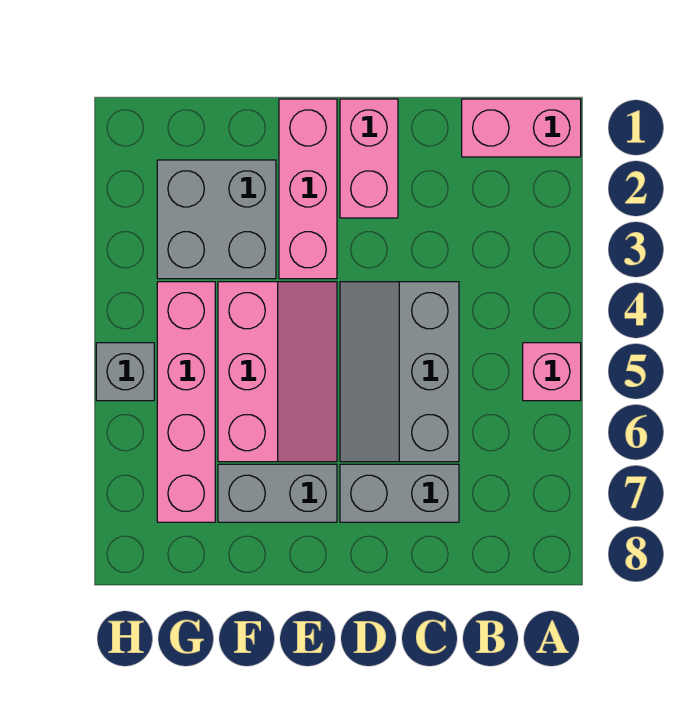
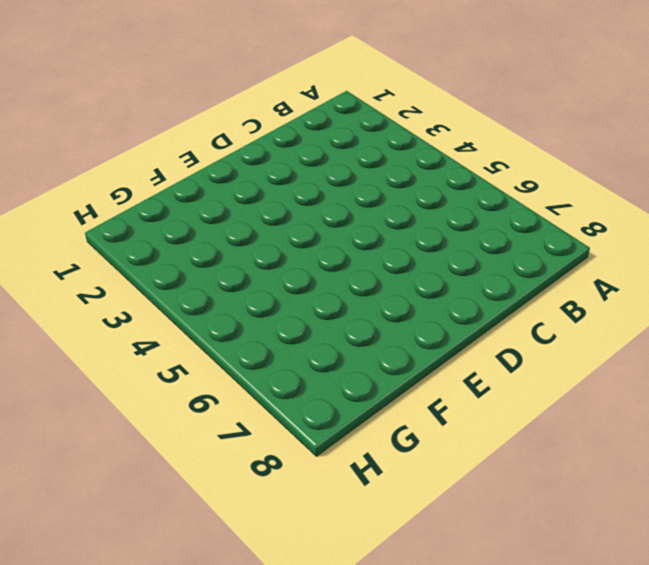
none -> pink 1x2 brick [462,99,581,157]
none -> pink 1x1 brick [523,343,581,401]

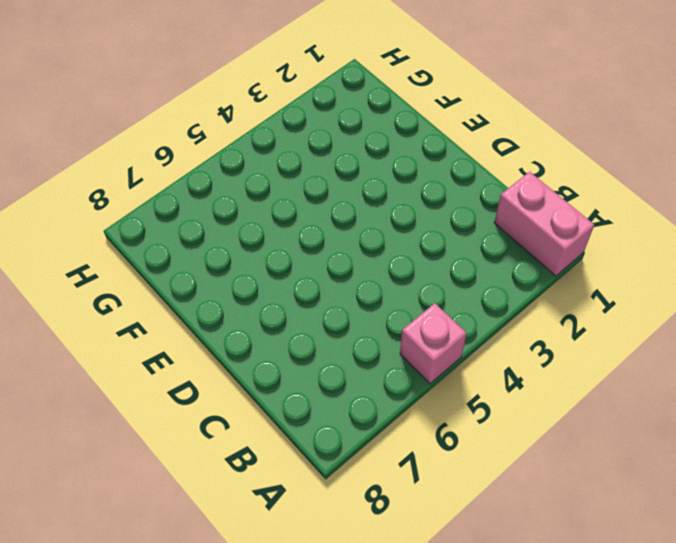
none -> grey 2x3 slope [340,282,459,462]
none -> grey 1x2 brick [340,464,459,522]

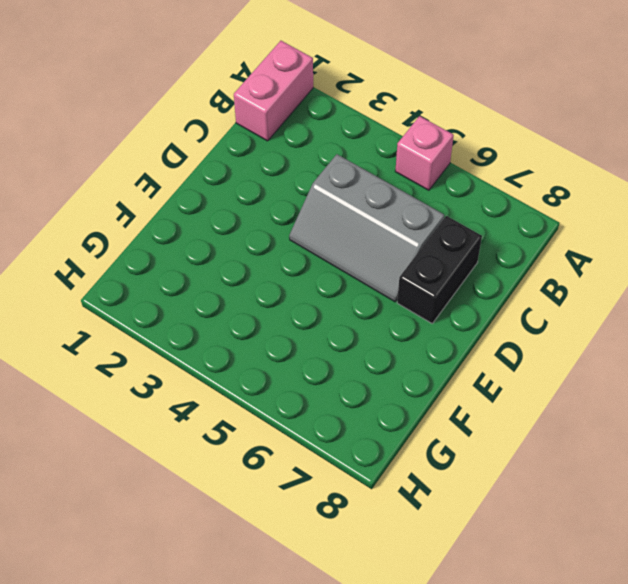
black 1x2 brick [397,216,482,323] -> grey 1x2 brick [340,464,459,522]
none -> pink 1x2 brick [340,99,398,218]
none -> pink 1x3 brick [279,99,337,279]

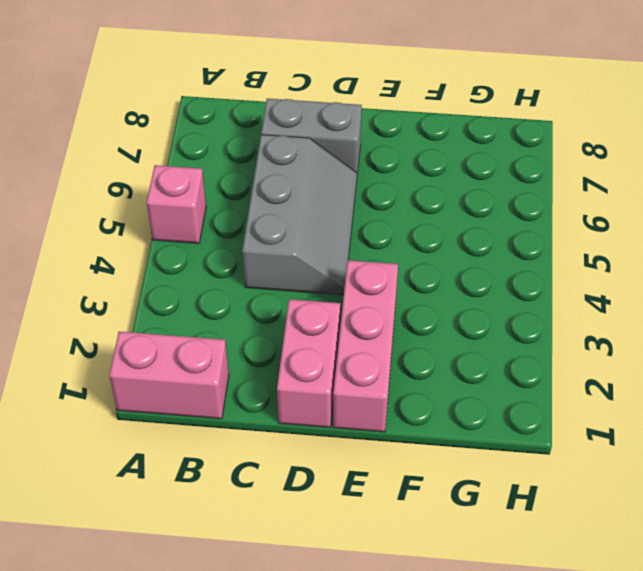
none -> pink 2x3 slope [218,282,337,462]
none -> grey 1x2 brick [218,464,337,522]

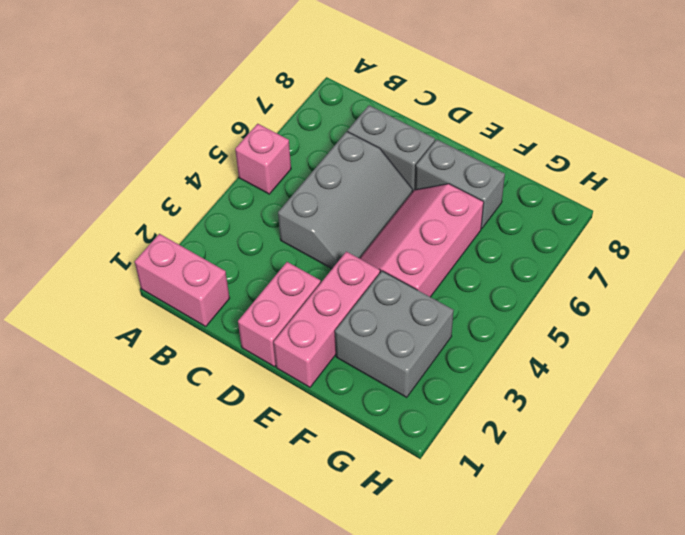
none -> pink 1x4 brick [157,282,215,522]
none -> grey 1x1 brick [96,343,154,401]

